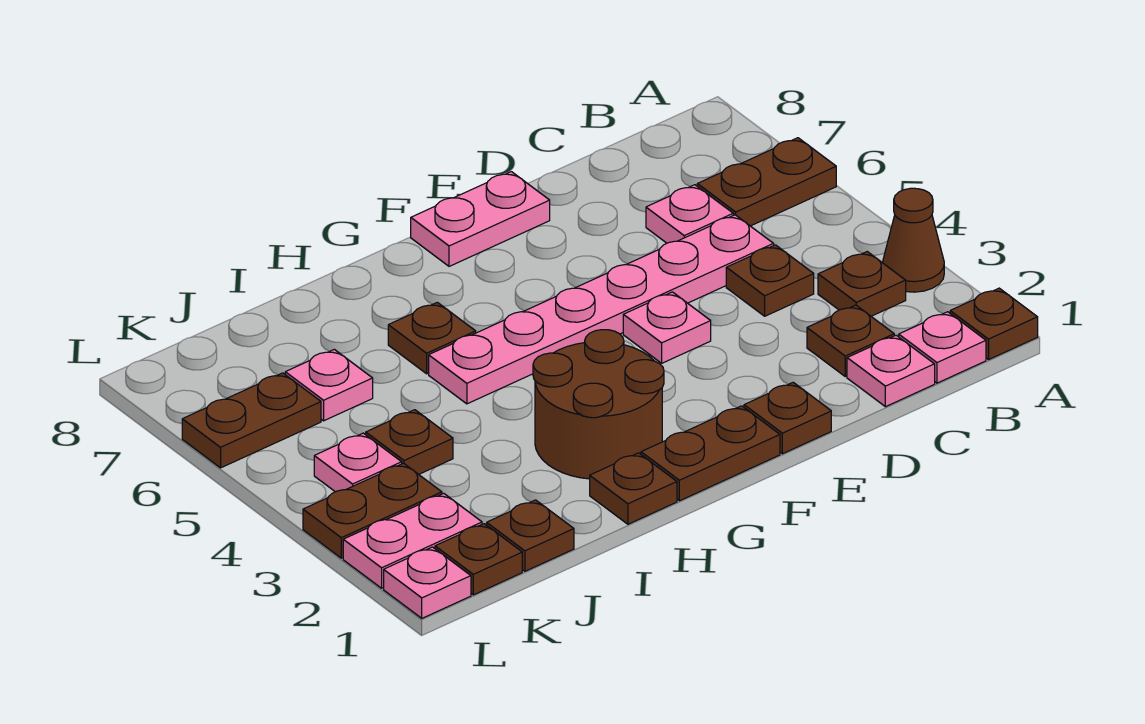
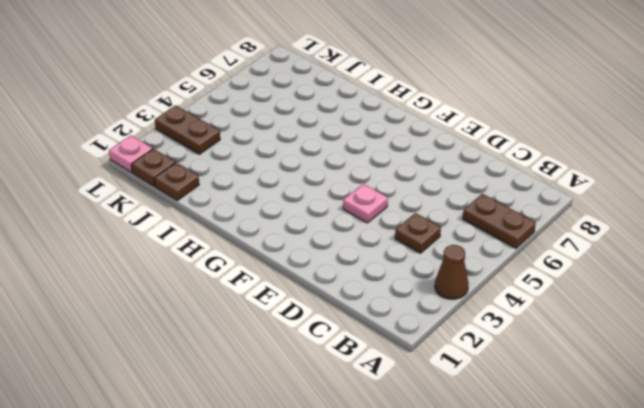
none -> brown 1x1 plate [950,288,1038,360]
none -> pink 1x1 plate [899,312,986,383]
none -> brown 1x1 plate [818,252,906,316]

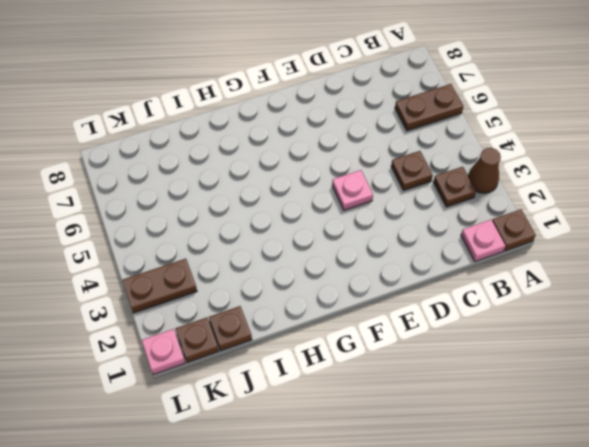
none -> pink 1x1 plate [847,335,935,407]
none -> brown 1x1 plate [807,305,894,376]
none -> pink 1x6 plate [429,215,774,404]

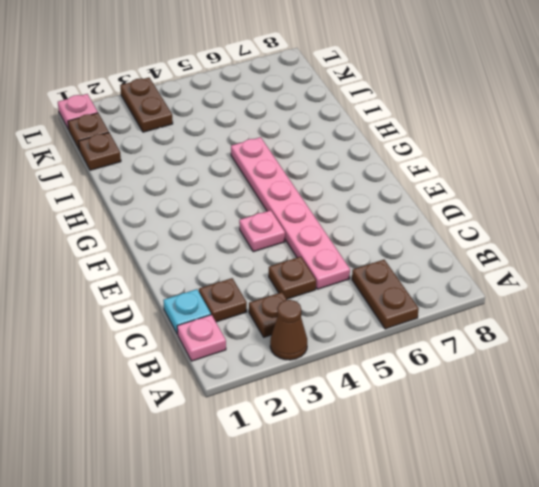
cyan 1x1 plate [163,289,211,334] -> pink 1x1 plate [847,335,935,407]
none -> brown 1x1 plate [950,288,1038,360]
none -> pink 1x1 plate [646,185,733,243]
none -> brown 1x1 plate [744,383,831,454]

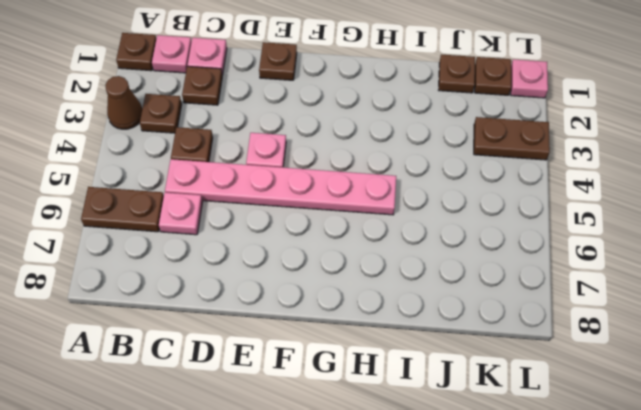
none -> pink 1x2 plate [411,172,550,266]
none -> brown 1x2 plate [641,406,780,501]
none -> brown 2x2 round brick [533,330,664,479]

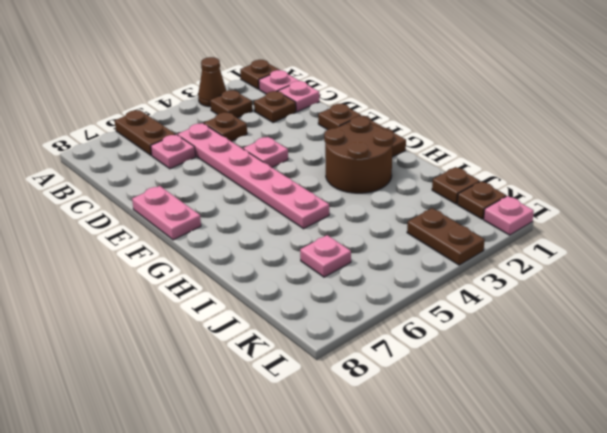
none -> brown 1x1 plate [590,453,677,524]
none -> brown 1x1 plate [388,302,476,374]
none -> brown 1x1 plate [366,410,453,474]

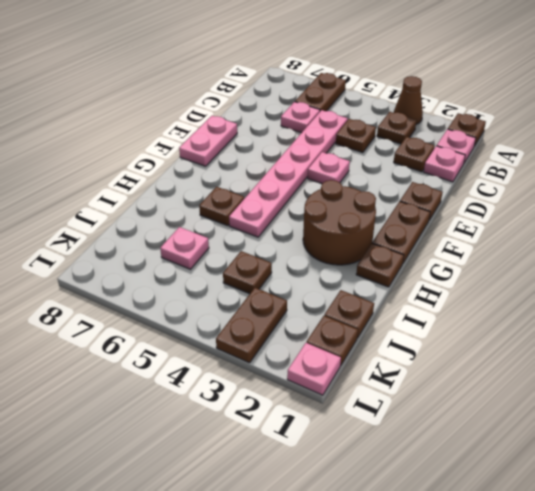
none -> pink 1x2 plate [343,493,482,588]
none -> pink 1x1 plate [314,433,402,492]
none -> brown 1x2 plate [182,373,321,468]

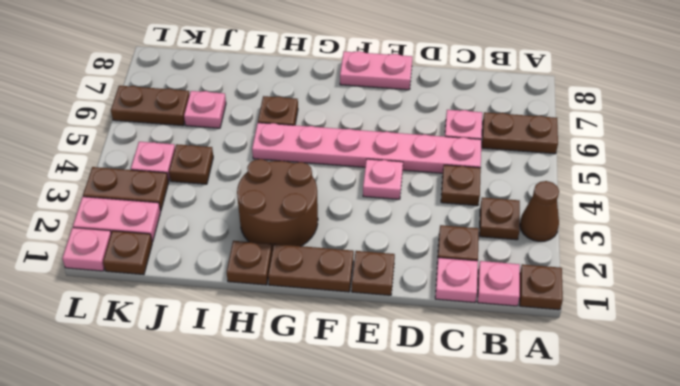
none -> brown 1x1 plate [487,500,574,571]

